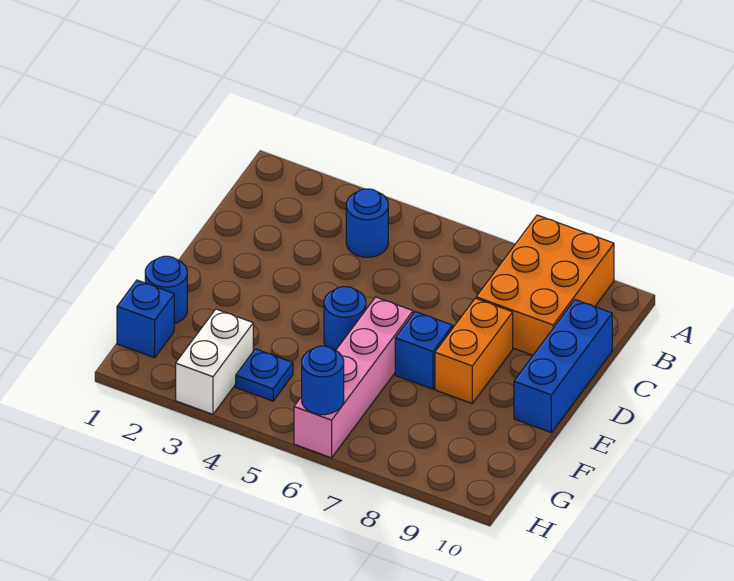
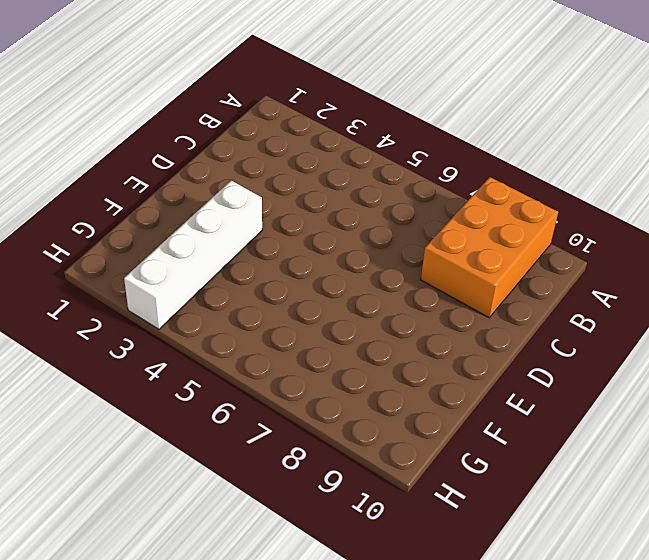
white 1x4 brick [124,181,262,329] -> white 1x2 brick [176,309,253,414]
none -> blue 1x1 round brick [346,189,388,257]
none -> blue 1x3 brick [514,300,612,432]
none -> orange 1x2 brick [435,298,513,403]

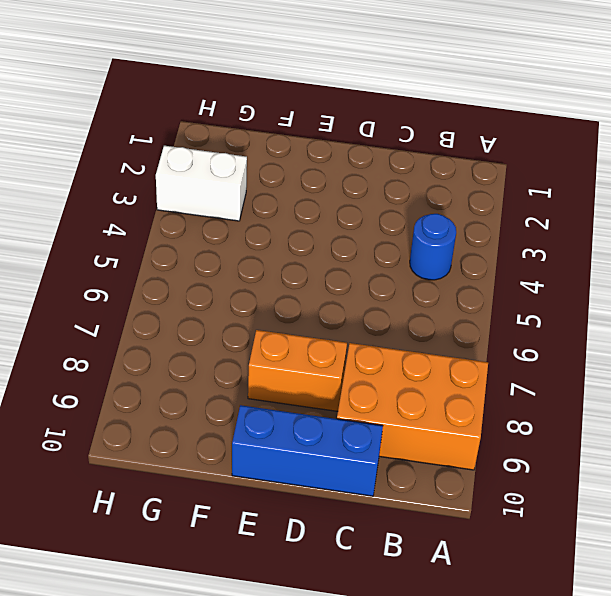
none -> blue 1x1 round brick [324,287,366,351]
none -> pink 1x4 brick [294,297,413,458]
none -> blue 1x1 brick [395,312,453,389]

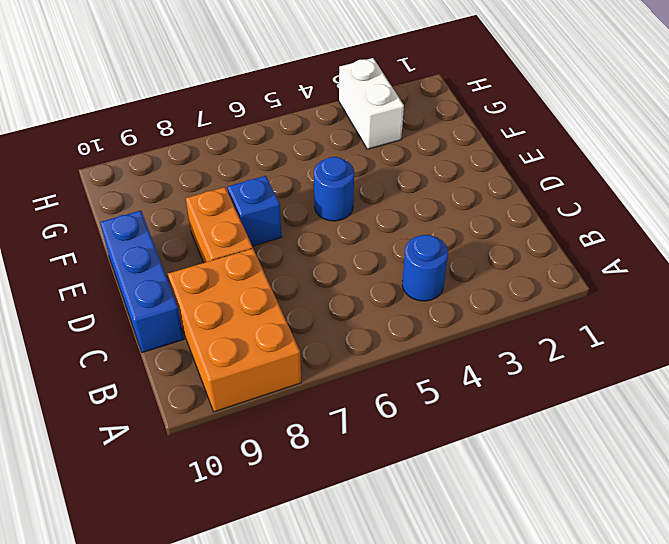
none -> pink 1x4 brick [294,297,413,458]
none -> blue 1x1 round brick [145,256,187,324]
none -> blue 1x1 brick [117,280,174,358]

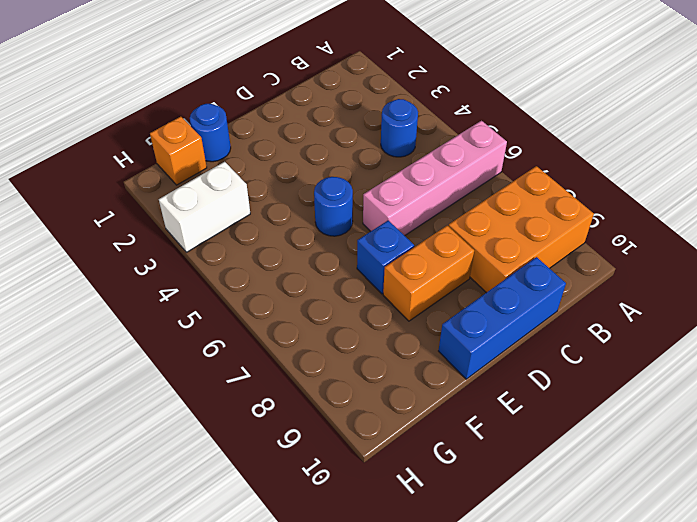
pink 1x4 brick [363,121,507,236] -> pink 1x4 brick moved to [294,297,413,458]
orange 1x1 brick [150,117,207,185] -> blue 1x1 brick [117,280,174,358]
none -> blue 1x1 plate [236,349,293,401]
none -> blue 1x1 round brick [302,346,344,415]

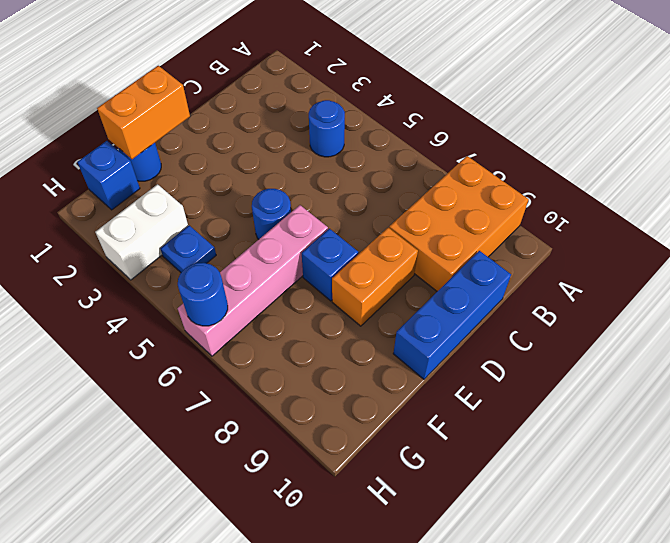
orange 1x2 brick [97,66,190,159] -> none

